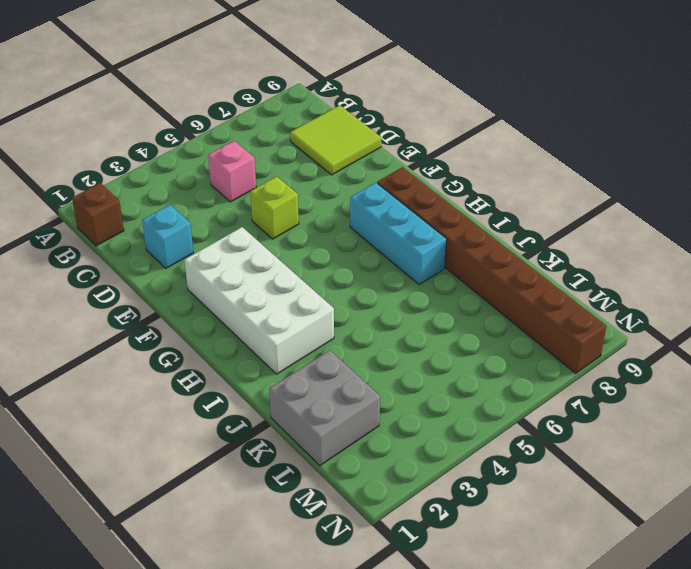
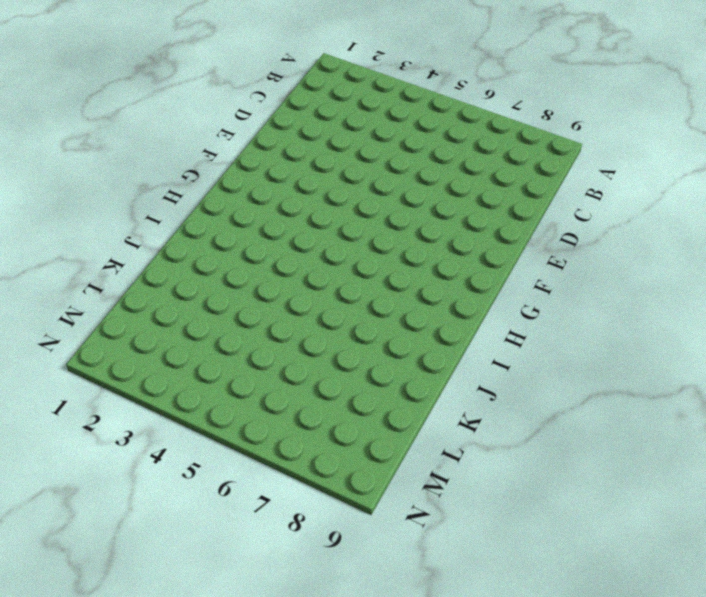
none -> brown 1x1 brick [72,183,124,246]
none -> pink 1x1 brick [208,141,256,202]

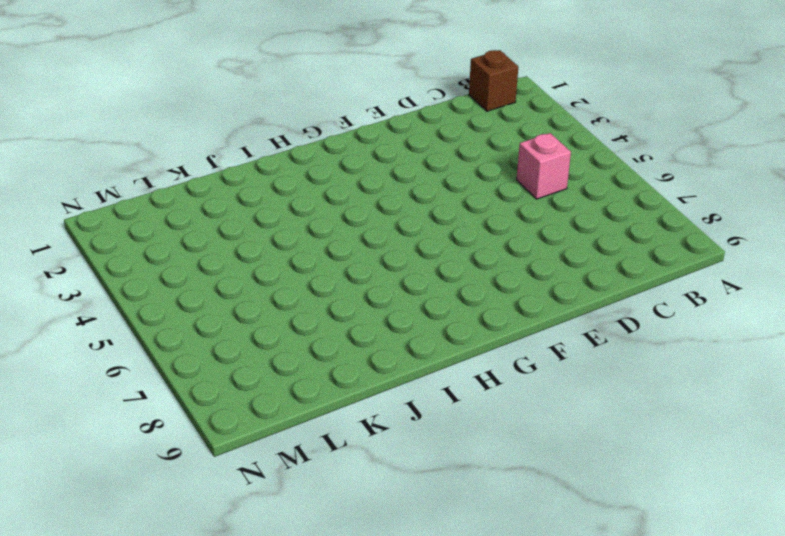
none -> lime 2x2 tile [290,105,381,175]
none -> cyan 1x1 brick [142,205,193,268]

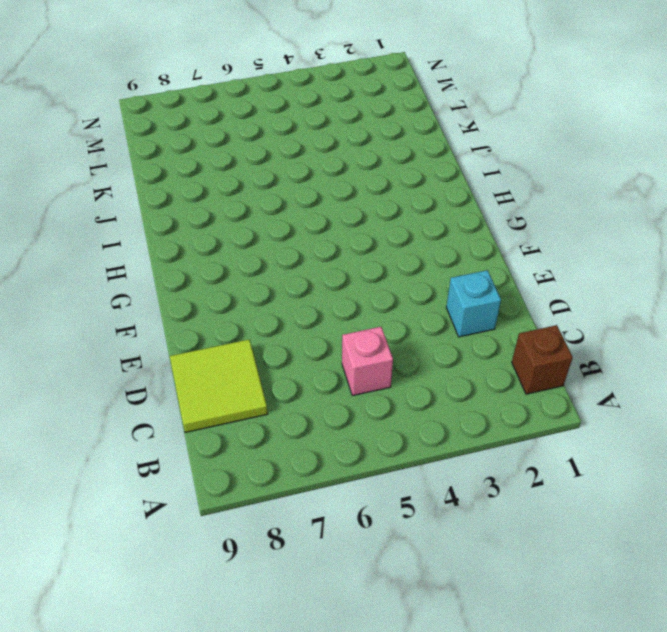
none -> lime 1x1 brick [250,177,299,239]
none -> white 2x4 brick [185,227,334,374]

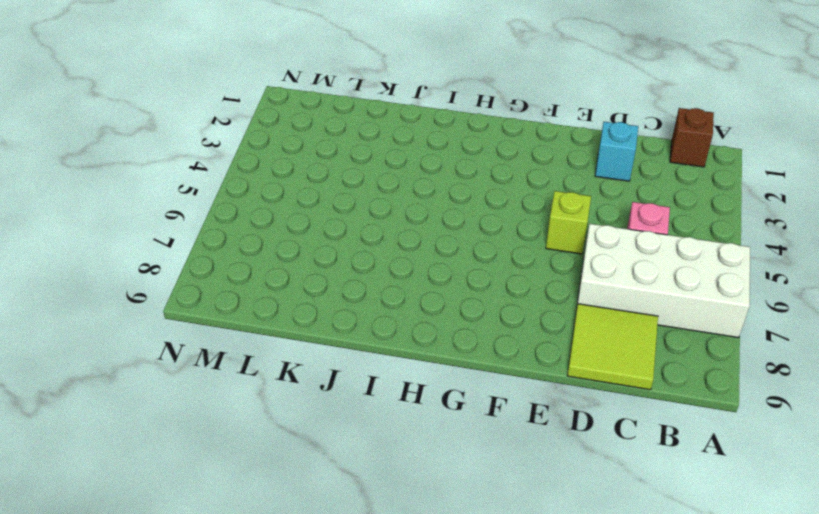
white 2x4 brick [577,224,750,338] -> white 2x4 brick moved to [185,227,334,374]
none -> cyan 1x3 brick [350,183,447,284]
none -> brown 1x8 brick [377,167,606,373]

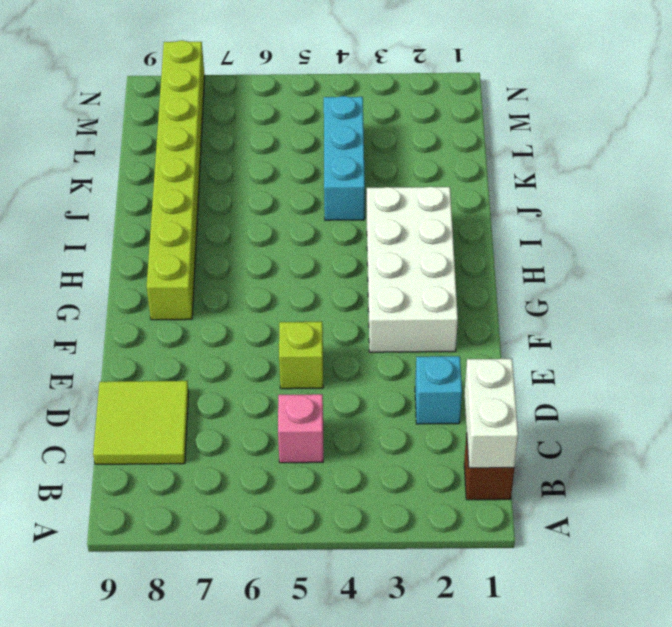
white 1x2 brick [464,359,518,468] -> none
lime 1x8 brick [147,40,205,320] -> brown 1x8 brick [377,167,606,373]
cyan 1x3 brick [324,96,365,220] -> cyan 1x3 brick moved to [350,183,447,284]
none -> grey 2x2 brick [269,350,380,465]

